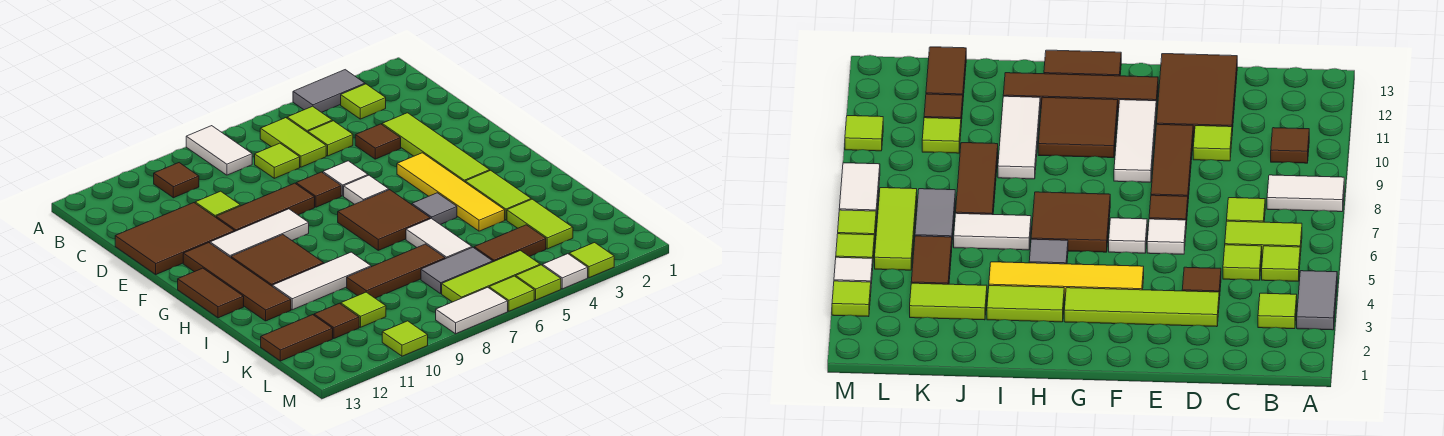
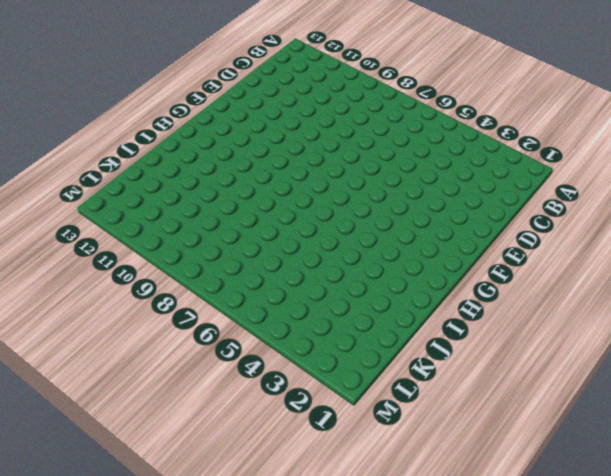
none -> grey 1x2 tile [293,70,365,112]
none -> white 1x2 tile [186,126,252,175]
none -> lime 1x1 tile [341,84,386,119]
none -> lime 1x1 tile [287,106,332,132]

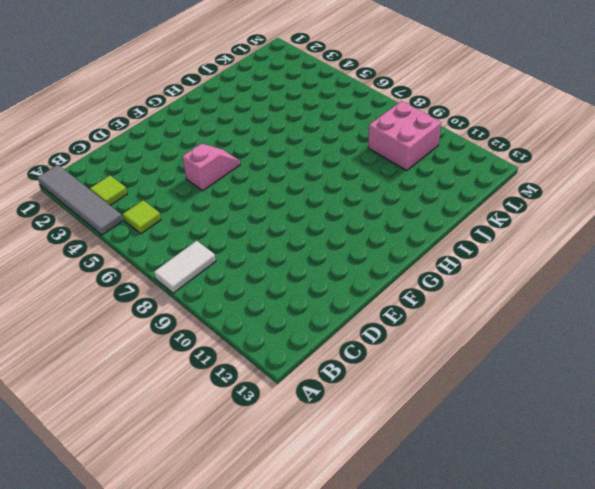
grey 1x4 tile [37,165,123,235] -> grey 1x2 tile [293,70,365,112]
pink 1x2 slope [182,143,240,191] -> none
pink 2x2 brick [368,101,441,171] -> lime 1x1 tile [341,292,386,327]
none -> lime 1x2 tile [260,118,326,167]
none -> brown 1x1 tile [154,163,199,198]
none -> lime 1x1 tile [308,121,353,156]
none -> lime 1x1 tile [255,143,300,178]

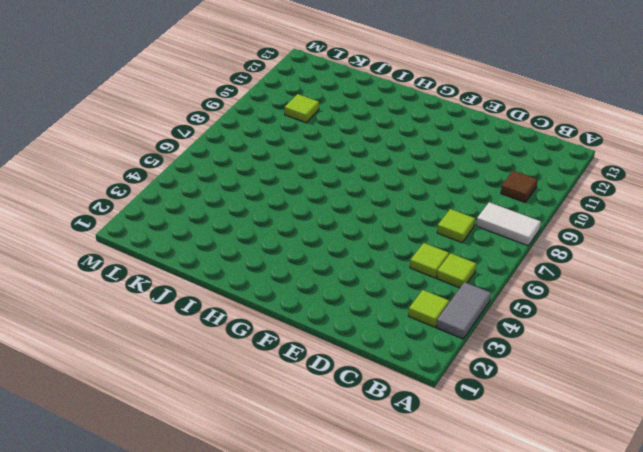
none -> lime 1x2 tile [260,118,326,167]
none -> lime 1x4 tile [382,113,490,182]
none -> brown 1x1 tile [355,124,401,159]
none -> lime 1x1 tile [195,191,240,217]

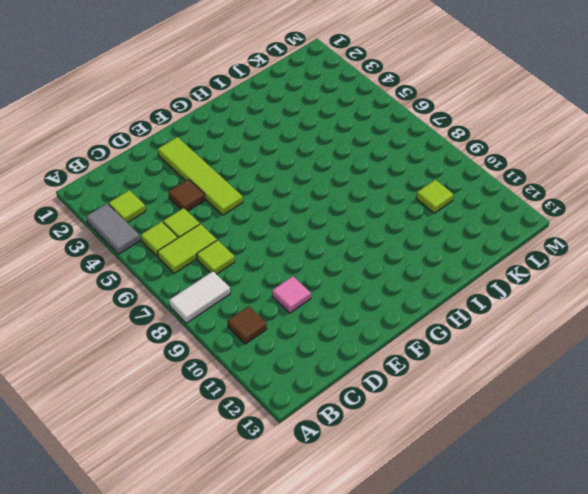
pink 1x1 tile [272,276,311,313] -> lime 1x1 tile [195,191,240,217]
lime 1x4 tile [158,137,243,215] -> lime 1x4 tile turned to [382,113,490,182]
none -> brown 2x3 tile [115,203,235,274]
none -> white 1x1 tile [323,161,368,196]
none -> brown 1x1 tile [296,172,341,207]
none -> brown 1x3 tile [216,183,315,231]

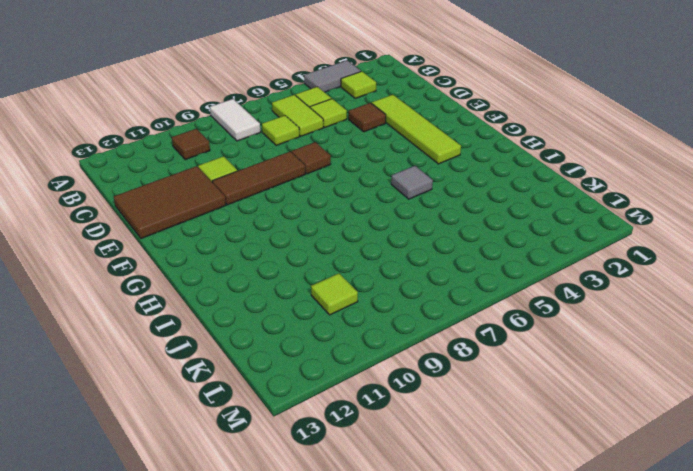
none -> white 1x1 tile [323,161,368,196]
none -> yellow 1x4 tile [397,153,505,231]
none -> white 1x1 tile [344,175,389,204]
none -> white 1x3 tile [210,209,309,257]

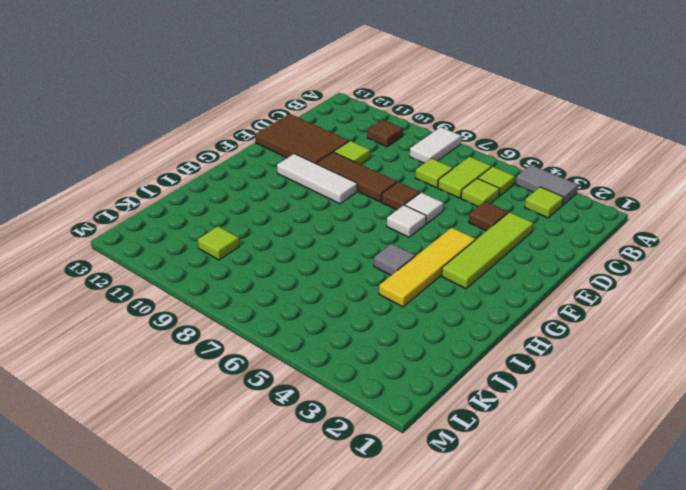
none -> brown 1x4 tile [183,243,291,321]
none -> brown 2x2 tile [338,190,430,250]
none -> brown 2x2 tile [231,235,324,286]
none -> brown 1x2 tile [178,268,244,318]

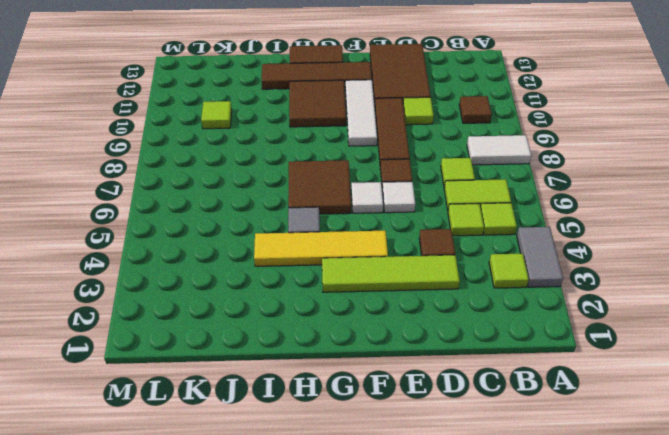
none -> lime 1x2 tile [465,170,531,220]
none -> white 1x2 tile [406,218,472,259]
none -> white 1x3 tile [272,252,371,310]
none -> lime 1x2 tile [507,199,573,249]

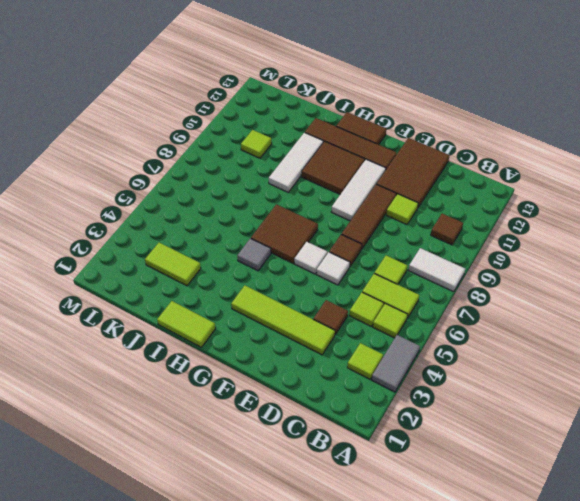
lime 1x2 tile [157,301,216,347] -> lime 1x2 tile moved to [465,170,531,220]
none -> yellow 1x4 tile [397,153,505,231]
none -> white 1x2 tile [406,218,472,259]
none -> brown 1x3 tile [347,244,445,298]
none -> brown 1x2 tile [474,225,546,262]

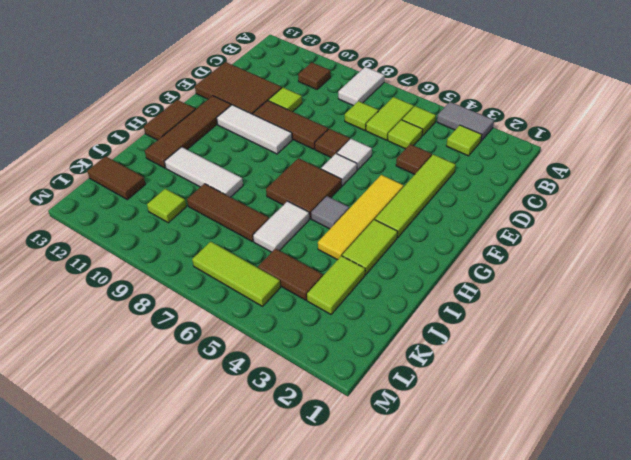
none -> brown 2x2 tile [231,235,324,286]
none -> grey 1x2 tile [421,247,493,294]
none -> brown 1x1 tile [314,303,359,339]
none -> lime 1x1 tile [569,243,614,278]

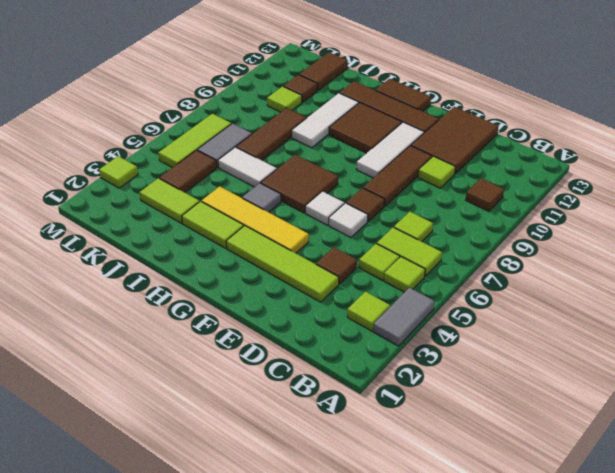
none -> white 1x2 tile [186,126,252,175]
none -> white 1x1 tile [543,254,588,289]
none -> lime 1x1 tile [516,265,561,300]
none -> lime 1x1 tile [489,276,534,311]

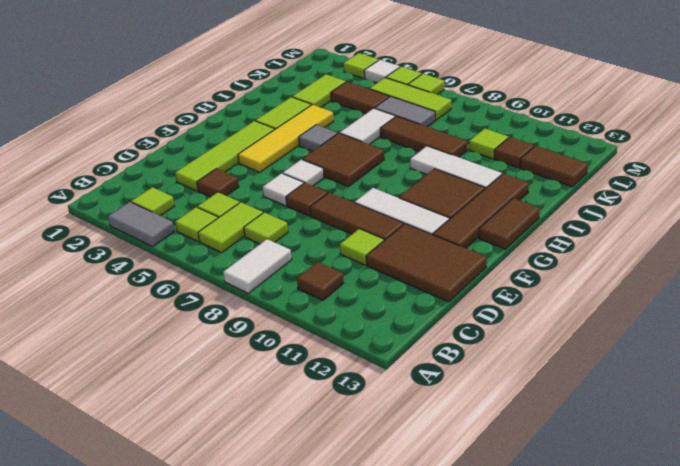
none -> white 1x2 tile [436,287,508,334]
none -> lime 1x1 tile [382,321,428,356]

